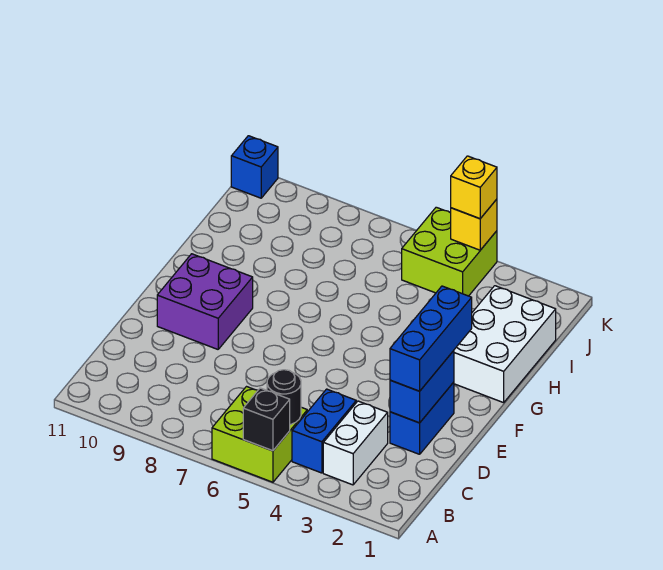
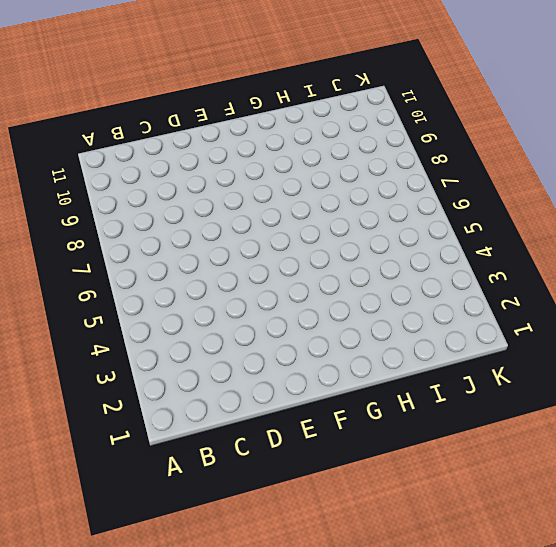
none -> lime 2x2 brick [212,387,307,482]
none -> white 1x2 brick [323,401,388,485]
none -> blue 1x2 brick [292,389,356,473]

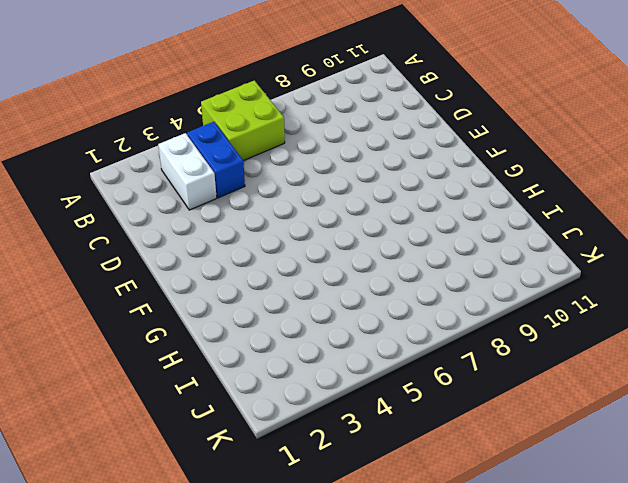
none -> blue 1x2 brick [390,382,454,454]
none -> purple 2x2 brick [157,254,253,349]
none -> white 2x3 brick [454,286,556,403]

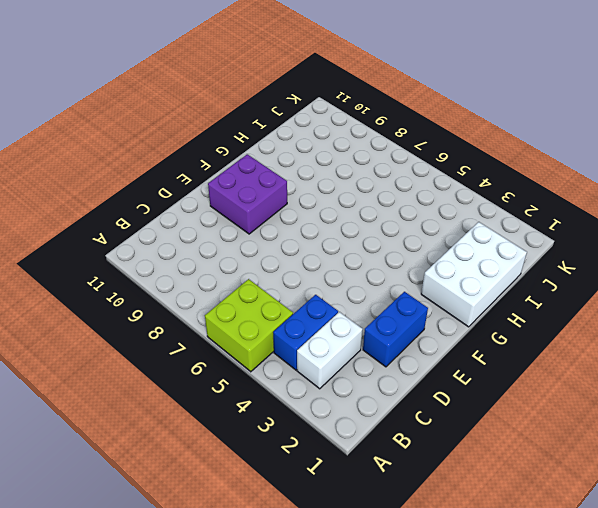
none -> lime 2x2 brick [402,207,497,296]
none -> blue 1x1 brick [231,136,278,198]
none -> black 1x1 brick [243,388,290,451]

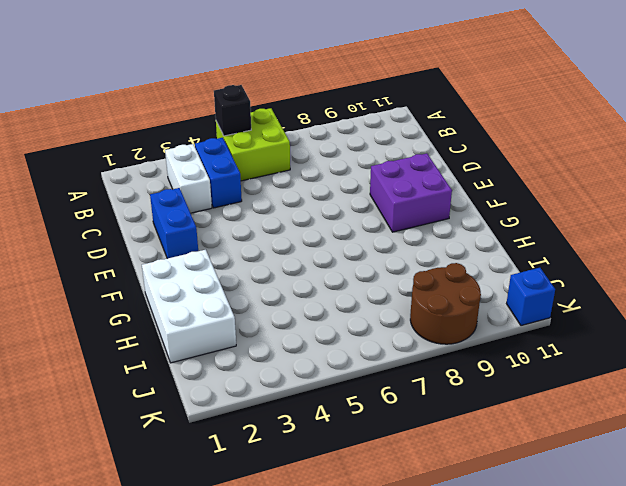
brown 2x2 round brick [410,263,481,344] -> none
none -> lime 2x2 brick [402,207,497,296]
none -> black 1x1 round brick [267,370,301,424]
none -> blue 1x2 brick [390,351,454,423]

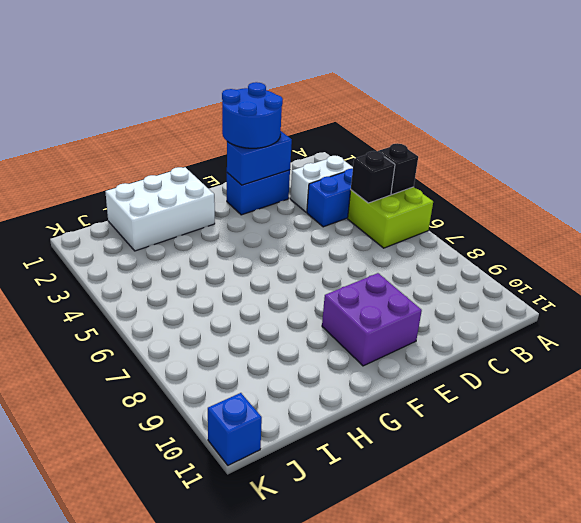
black 1x1 brick [351,151,395,203] -> black 1x1 round brick [267,370,301,424]
blue 2x2 round brick [222,82,283,148] -> blue 1x3 brick [390,286,472,391]
none -> lime 2x2 brick [402,207,497,296]
none -> yellow 1x1 brick [451,199,497,250]
none -> yellow 1x1 brick [451,156,497,219]

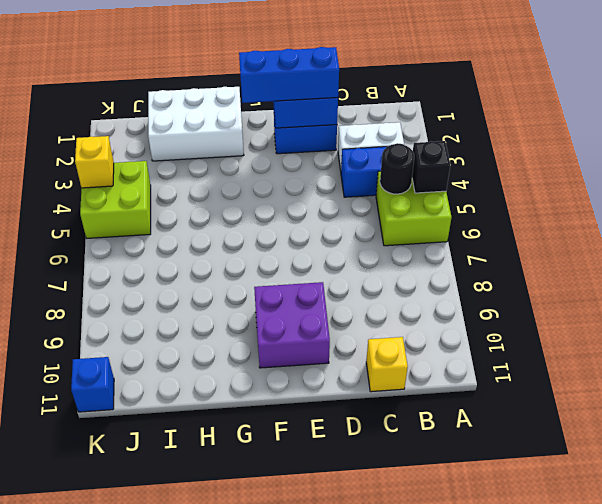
yellow 1x1 brick [366,337,408,392] -> yellow 1x1 brick moved to [451,156,497,219]

